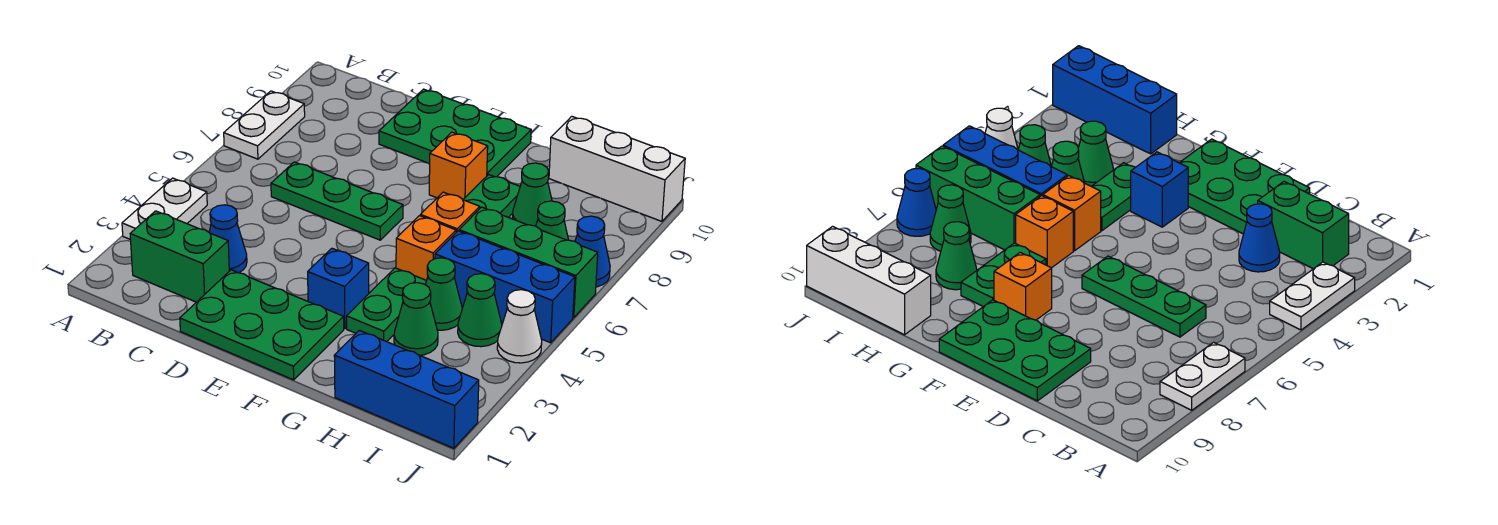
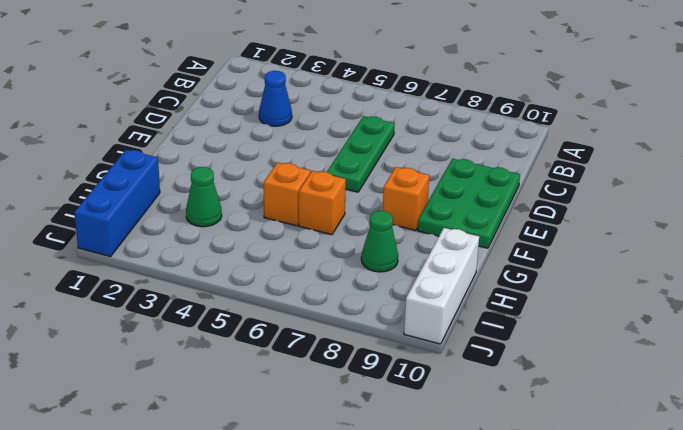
none -> white 1x2 plate [122,178,207,240]
none -> white 1x2 plate [224,91,305,159]
none -> green 1x2 brick [130,211,229,302]

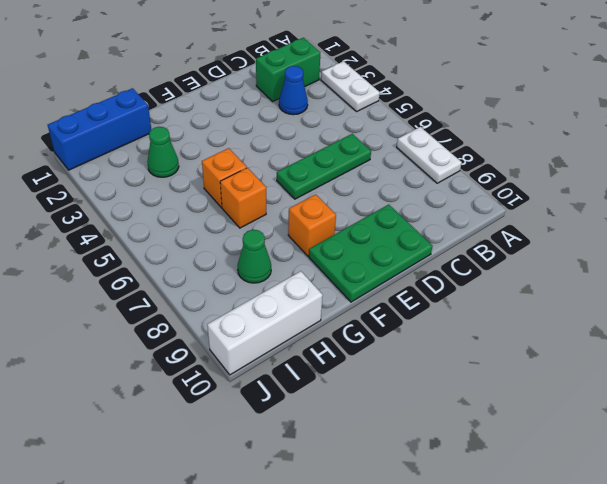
none -> green 2x3 plate [180,270,344,380]
none -> blue 1x1 brick [308,248,369,329]
none -> green 1x2 plate [347,268,426,342]

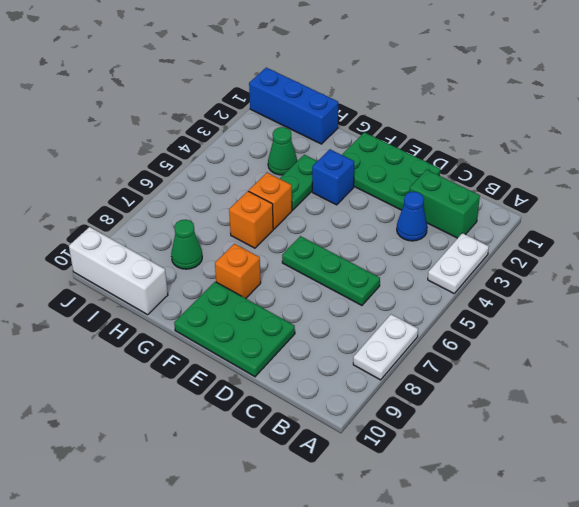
none -> green 1x2 plate [463,175,520,218]
none -> green 1x1 cone [425,258,462,330]
none -> blue 1x3 brick [435,231,575,343]

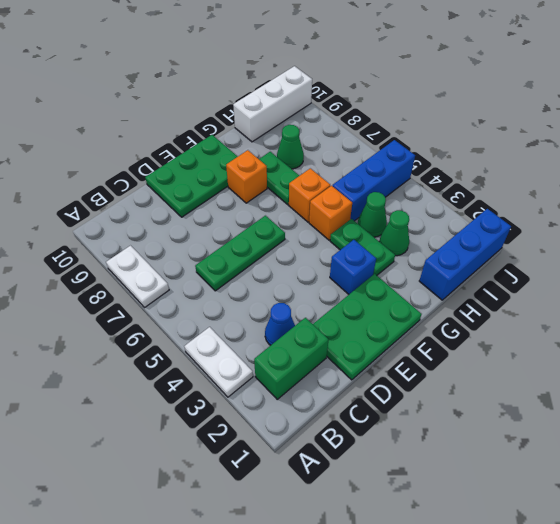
none -> green 1x3 brick [459,207,598,318]
none -> green 1x1 cone [458,274,502,347]
none -> green 1x1 cone [536,201,568,240]

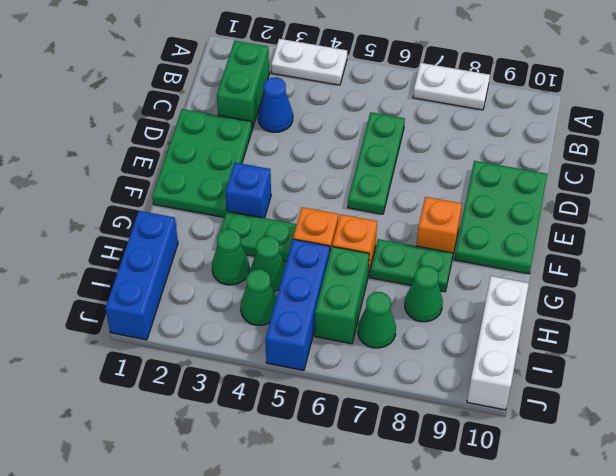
green 1x2 brick [315,247,369,344] -> green 1x3 brick [459,207,598,318]
none -> white 1x1 cone [497,290,542,363]
none -> blue 1x1 cone [575,216,610,287]

